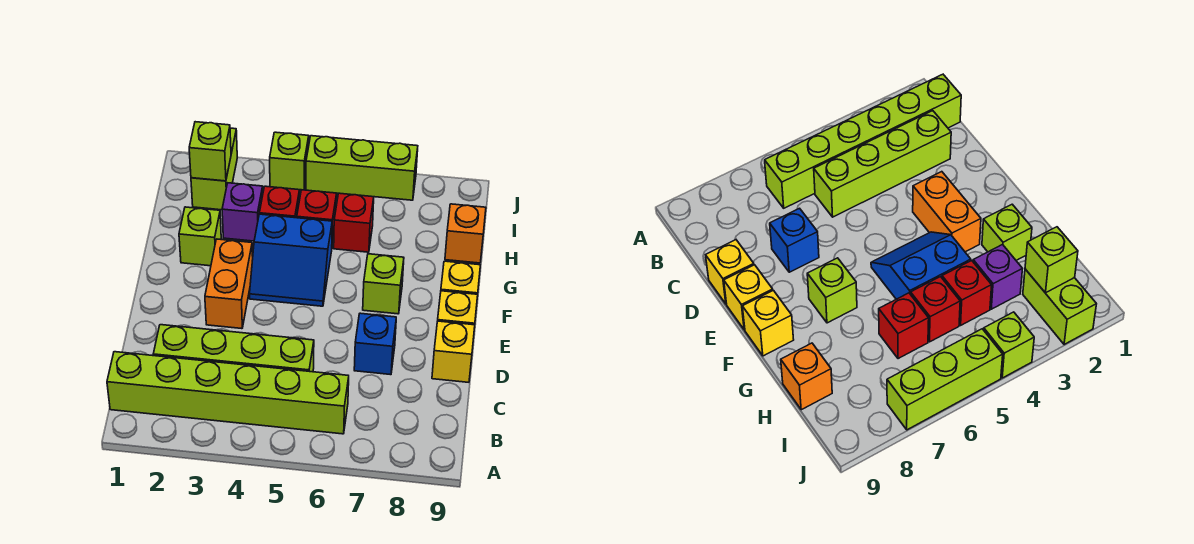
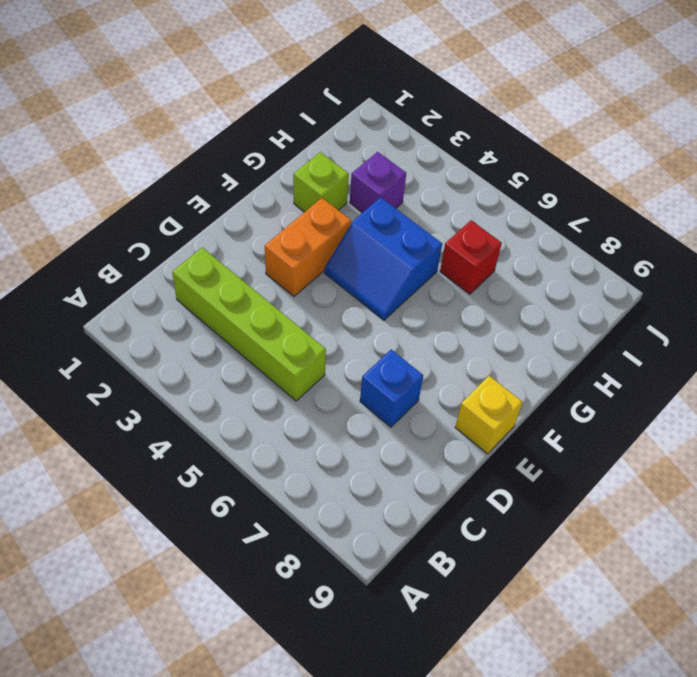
none -> lime 1x6 brick [107,352,349,434]
none -> yellow 1x1 brick [432,321,475,382]
none -> lime 1x1 brick [363,254,404,314]

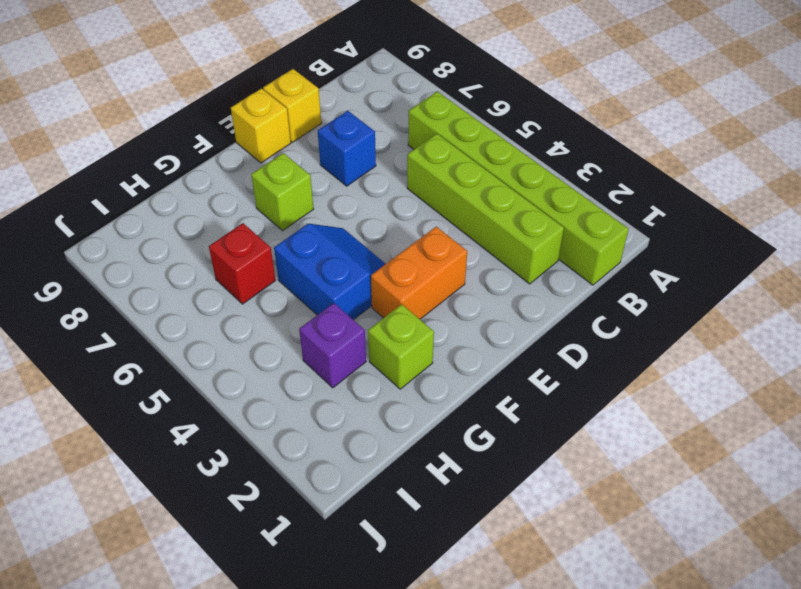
none -> yellow 1x1 brick [441,261,480,294]
none -> red 1x1 brick [259,186,300,218]
none -> red 1x1 brick [297,190,337,245]

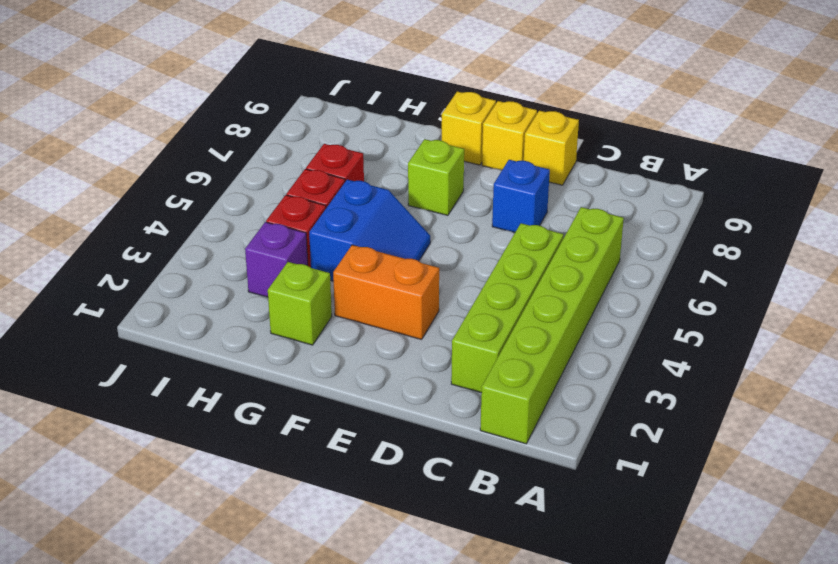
none -> orange 1x1 brick [445,204,486,263]
none -> lime 1x2 brick [191,128,237,210]
none -> lime 1x1 brick [270,132,309,190]

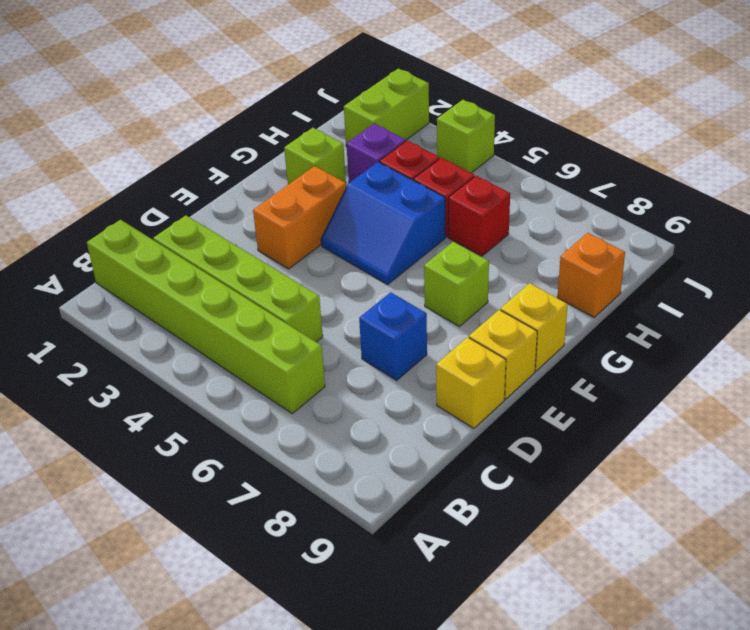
none -> lime 1x3 brick [306,136,418,200]
none -> lime 1x1 brick [189,122,231,181]

